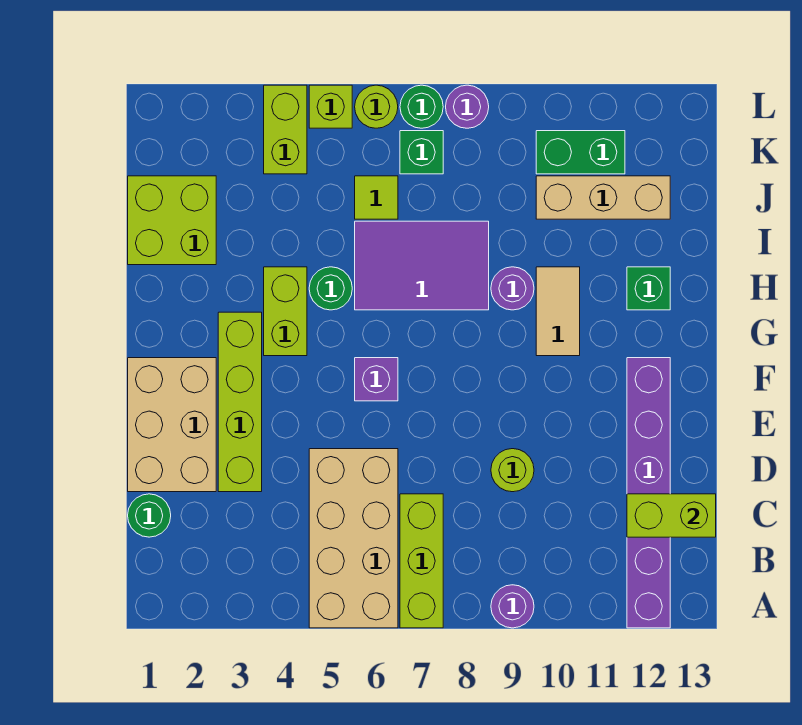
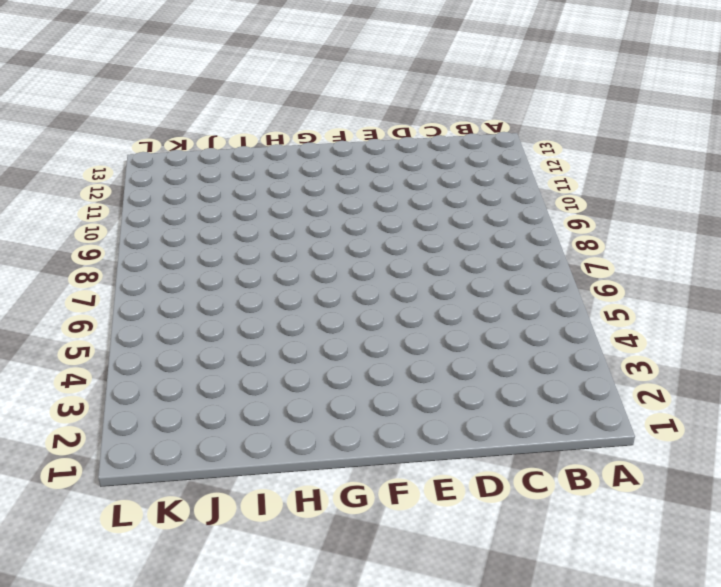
none -> tan 2x4 brick [309,449,398,628]
none -> lime 1x3 brick [400,494,443,628]
none -> purple 1x1 round brick [491,585,534,628]

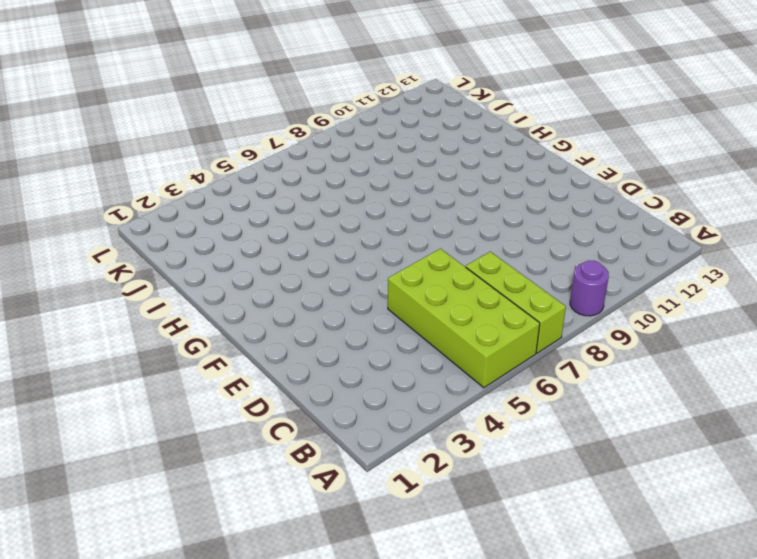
lime 2x4 brick [388,249,540,388] -> tan 2x4 brick [309,449,398,628]
none -> purple 1x6 brick [627,358,670,628]
none -> green 1x1 round brick [128,494,171,537]
none -> tan 2x3 brick [128,358,216,492]

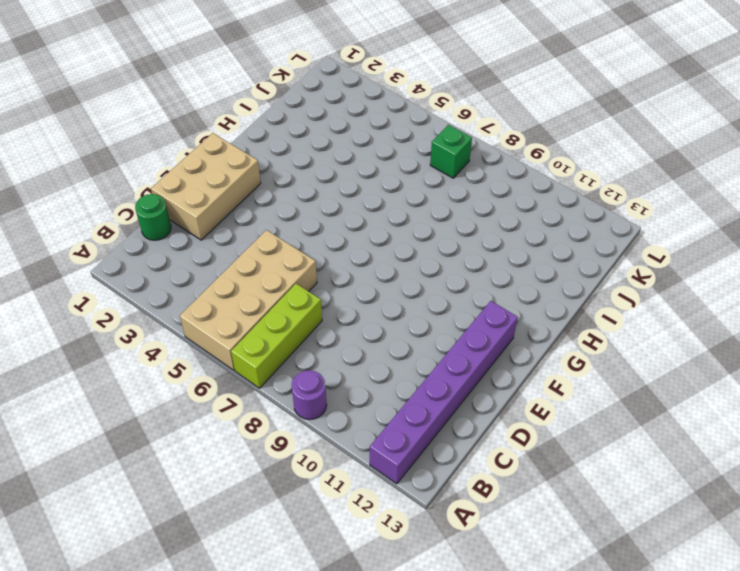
none -> lime 1x4 brick [218,312,262,492]
none -> lime 1x1 round brick [491,449,534,492]
none -> purple 1x1 brick [355,358,398,401]

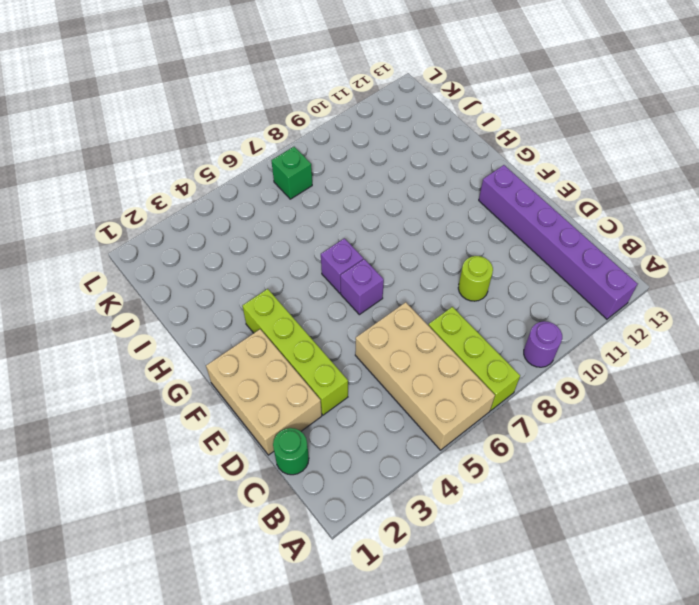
purple 1x1 brick [321,238,363,293] -> none
none -> lime 1x2 brick [264,267,307,356]
none -> tan 1x2 tile [536,267,580,356]
none -> green 1x1 round brick [309,267,352,310]

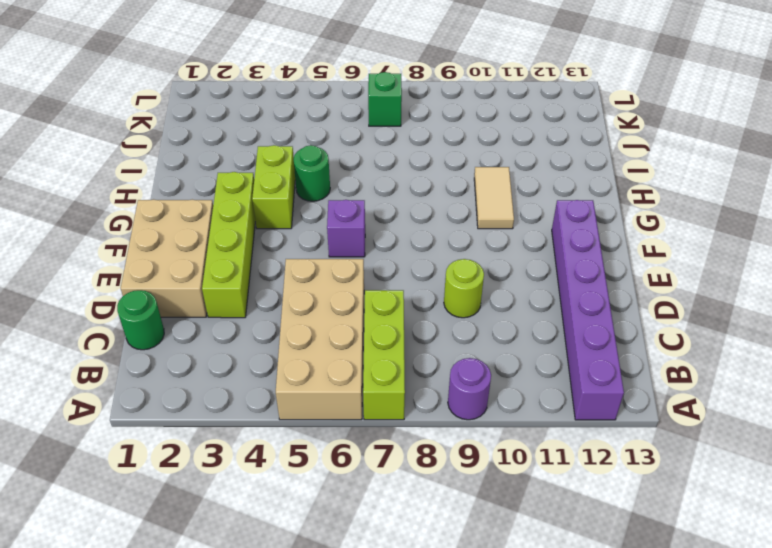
none -> purple 2x3 tile [355,221,489,310]
none -> purple 1x1 round brick [491,267,534,310]
none -> green 1x1 brick [627,267,670,310]

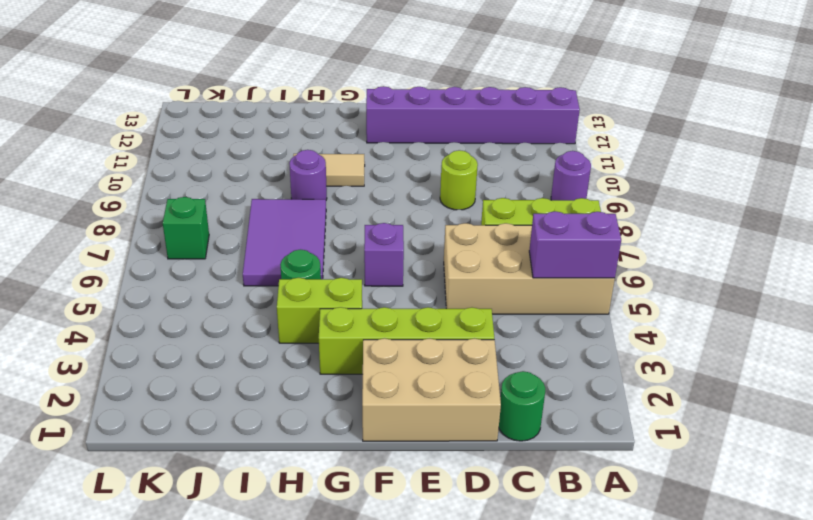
purple 1x2 brick [529,211,621,278] -> none
none -> green 1x1 brick [627,267,670,310]
none -> lime 2x2 brick [128,176,216,265]
none -> lime 1x1 tile [355,176,398,219]

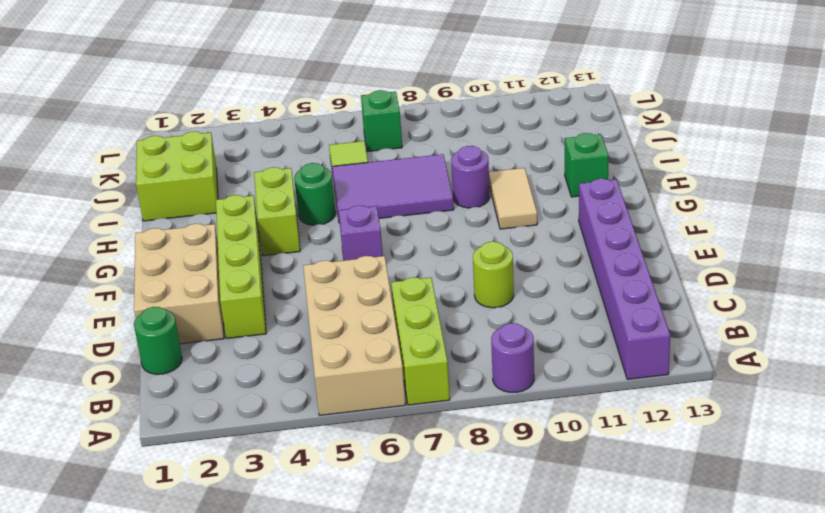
none -> tan 1x3 brick [536,176,670,219]
none -> lime 1x2 brick [264,85,307,174]
none -> green 1x2 brick [536,131,625,174]

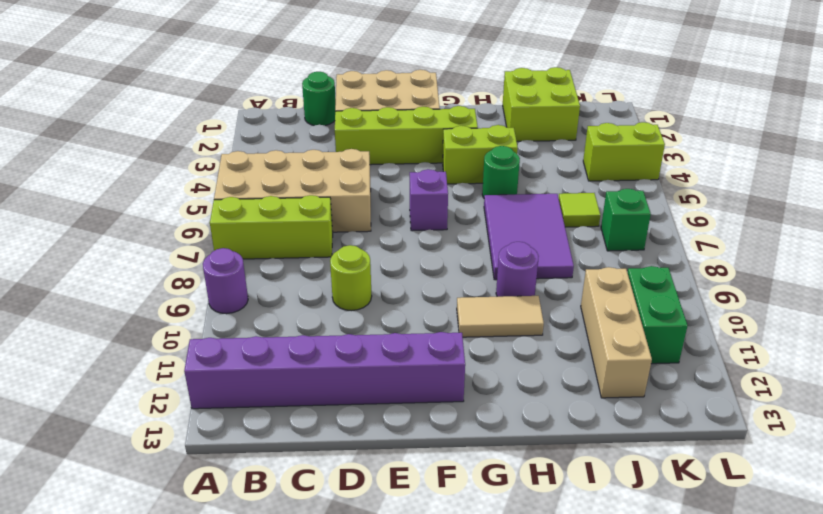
none -> green 1x1 brick [627,267,670,310]
none -> lime 1x1 brick [309,85,352,128]
none -> lime 1x1 round brick [355,85,398,128]

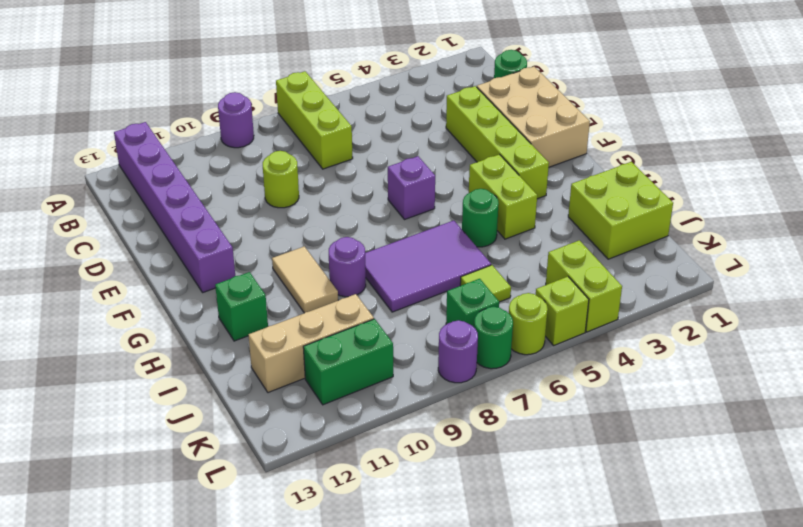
none -> tan 2x4 brick [309,449,398,628]
none -> lime 1x2 brick [627,494,716,537]

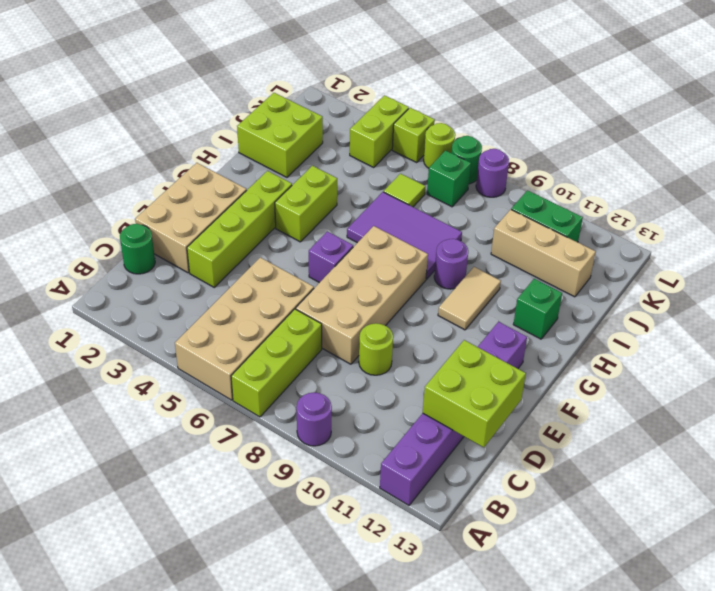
lime 2x2 brick [423,340,526,447] -> lime 1x2 brick [627,494,716,537]
tan 2x4 brick [296,226,428,364] -> none
none -> green 1x1 round brick [309,267,352,310]

